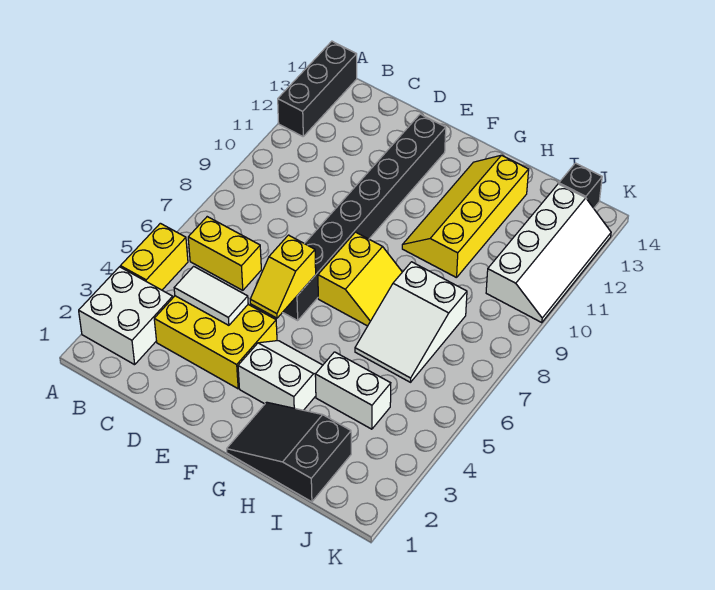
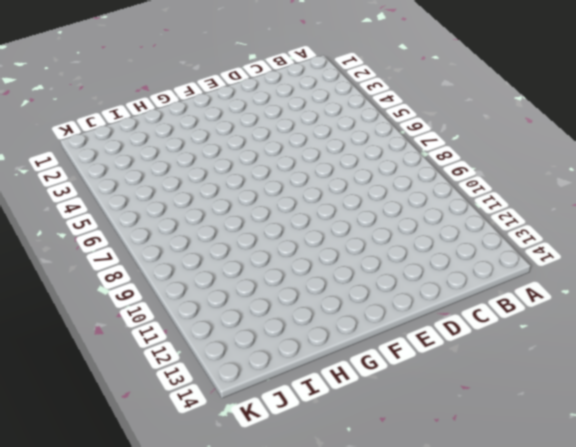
none -> white 2x2 brick [79,267,173,365]
none -> yellow 1x2 brick [121,223,188,290]
none -> black 1x3 brick [278,41,357,136]

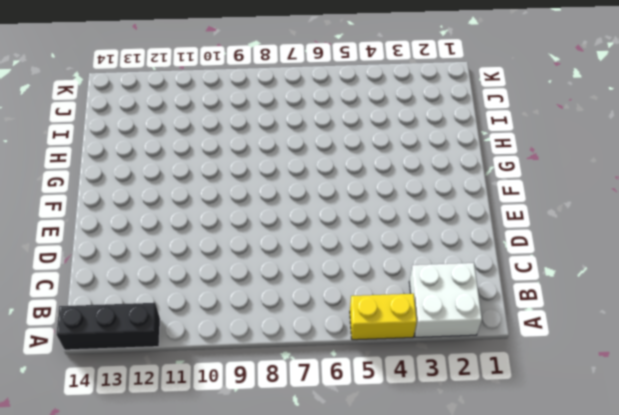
none -> yellow 1x2 brick [188,217,261,290]
none -> yellow 2x3 brick [154,296,277,389]
none -> black 1x8 brick [283,114,446,320]

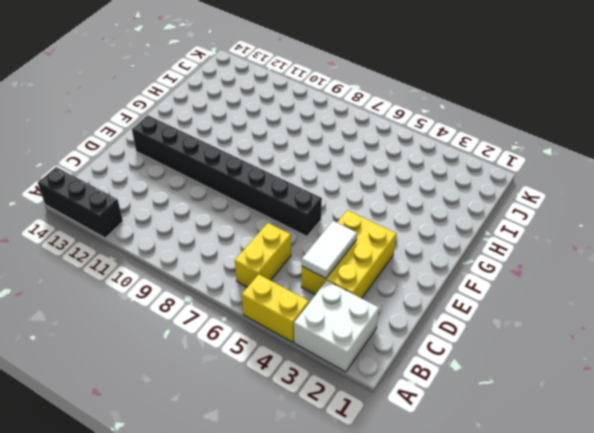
none -> white 2x2 slope [238,341,323,410]
none -> yellow 2x2 slope [318,232,402,326]
none -> black 2x3 slope [227,402,351,502]

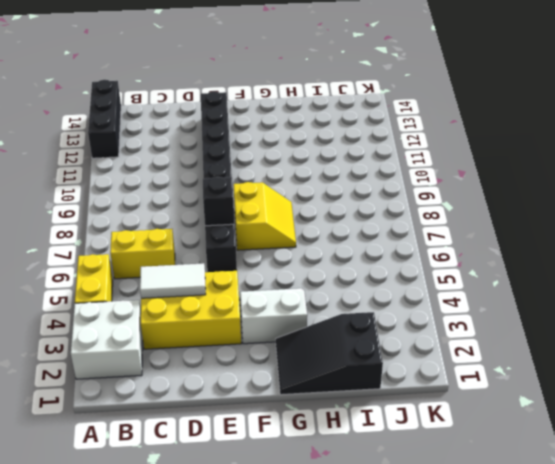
black 1x1 brick [203,177,235,226] -> black 1x1 brick moved to [559,163,602,208]
none -> yellow 2x4 slope [402,155,529,278]
none -> white 1x2 brick [315,352,391,429]
none -> white 2x3 slope [355,262,467,382]

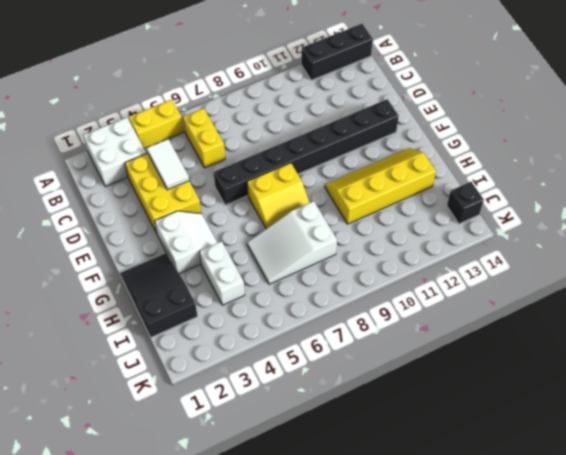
none -> white 2x4 slope [486,184,611,323]
none -> yellow 1x2 slope [250,235,316,318]

